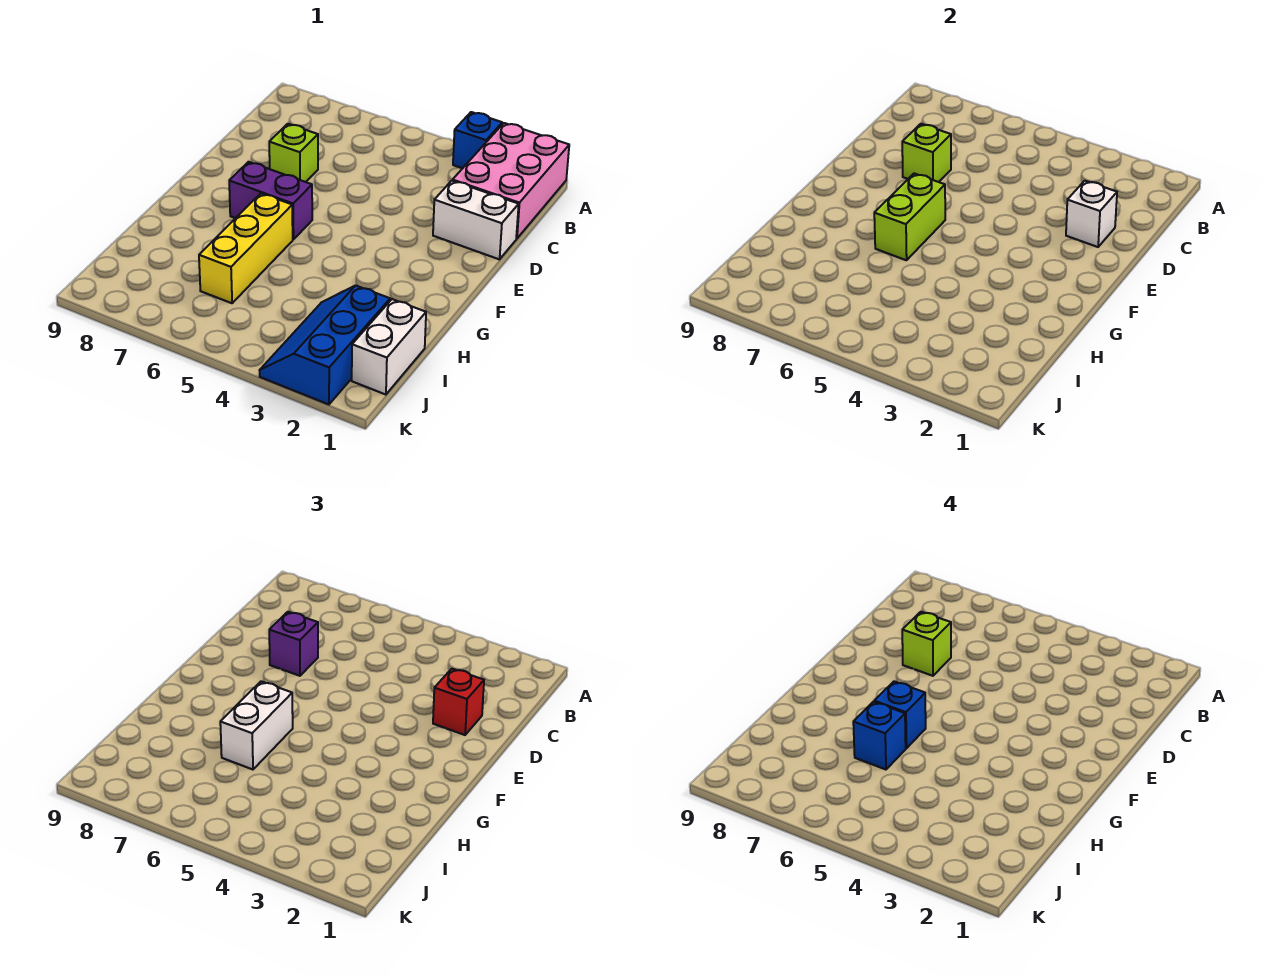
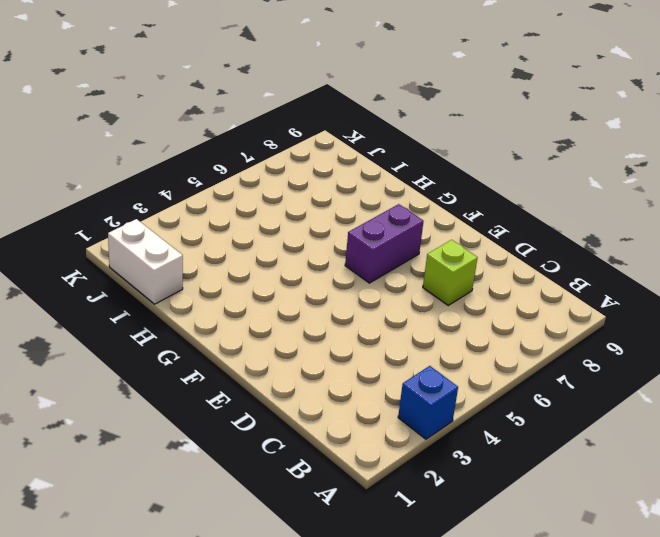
none -> pink 2x3 brick [453,123,569,239]
none -> white 1x2 brick [433,181,519,259]
none -> yellow 1x3 brick [199,193,293,303]

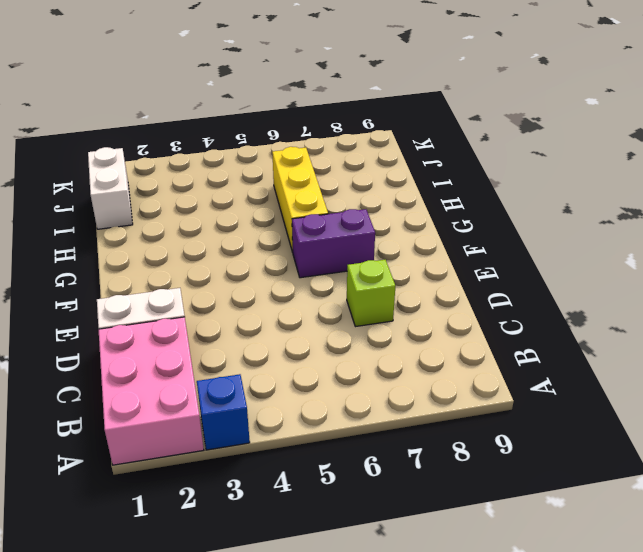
none -> blue 2x3 slope [260,286,390,404]
none -> white 1x1 brick [1066,181,1117,247]
none -> lime 1x1 brick [902,124,951,182]

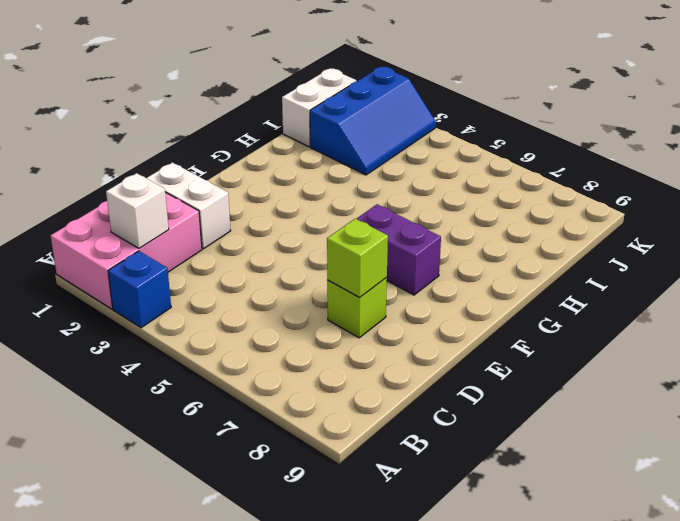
white 1x1 brick [106,173,169,248] -> white 1x1 brick moved to [1066,181,1117,247]
none -> yellow 1x3 brick [199,193,293,303]
none -> lime 1x2 brick [874,173,945,260]
none -> red 1x1 brick [433,669,484,735]

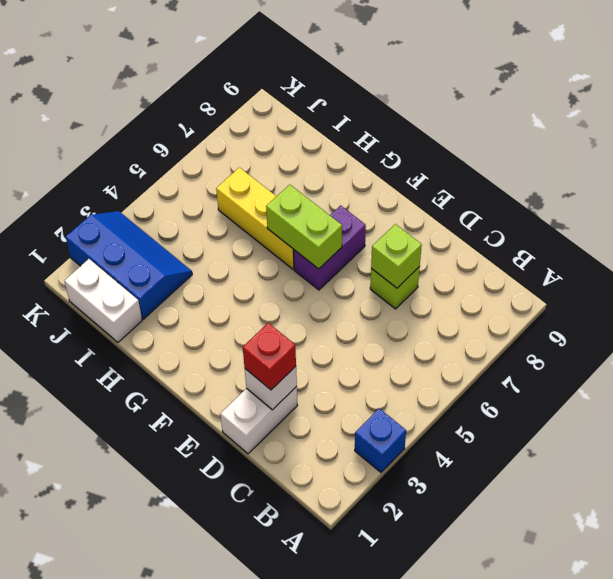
none -> pink 2x3 brick [453,123,569,239]
none -> purple 1x1 brick [269,612,318,676]
none -> white 1x2 brick [220,681,293,770]

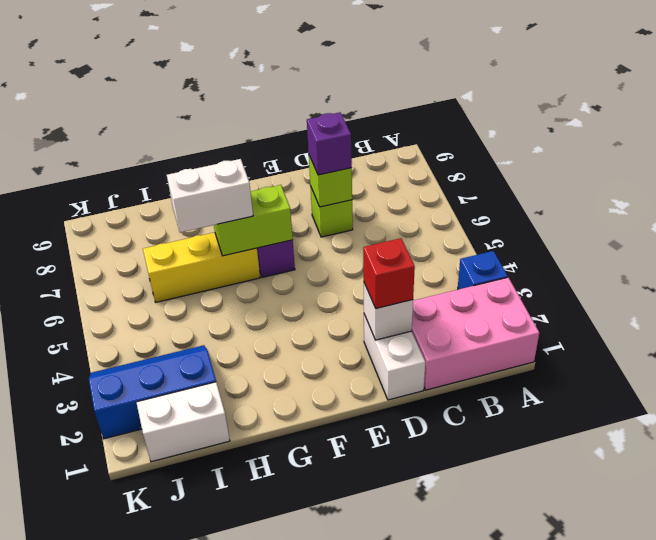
none -> lime 1x1 brick [902,612,951,676]
none -> blue 1x1 brick [874,681,926,748]
none -> blue 1x1 brick [853,702,906,770]

